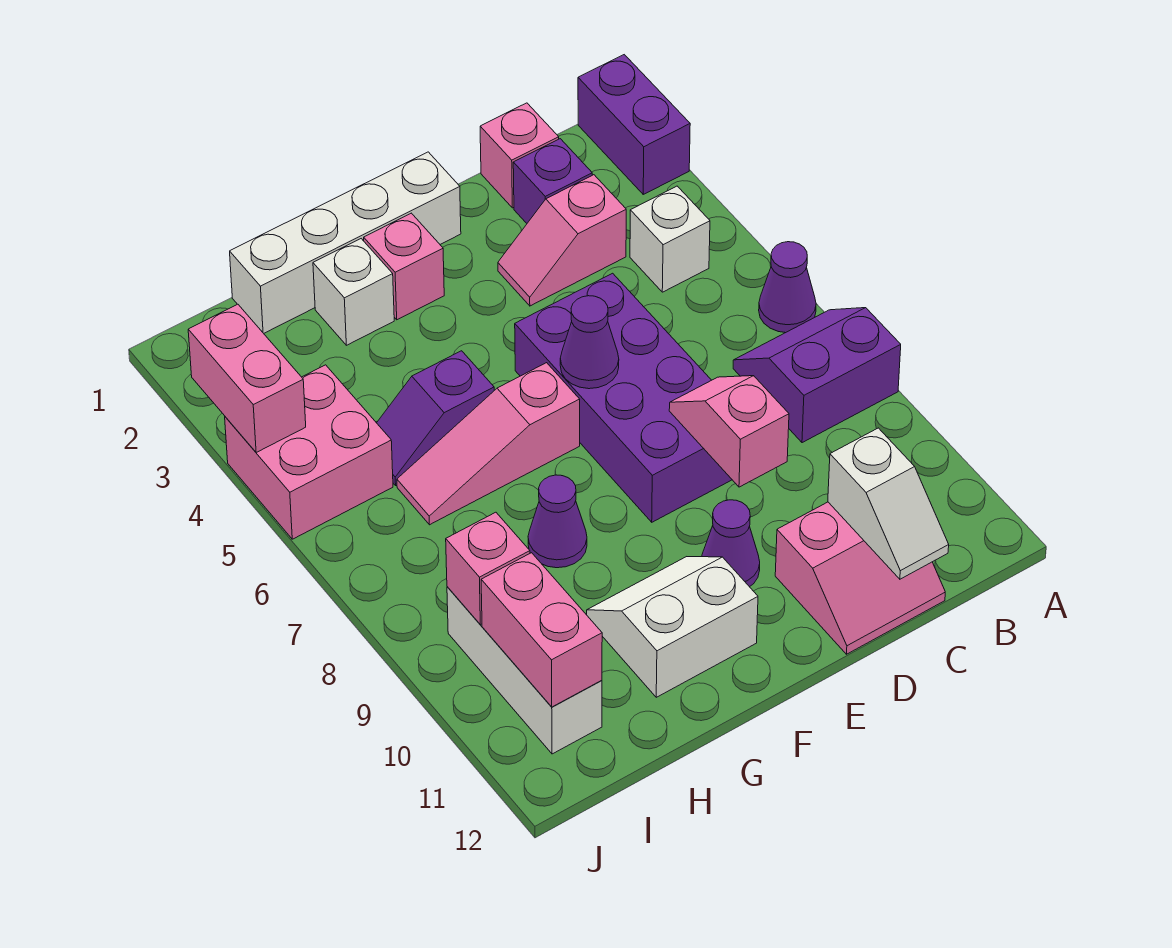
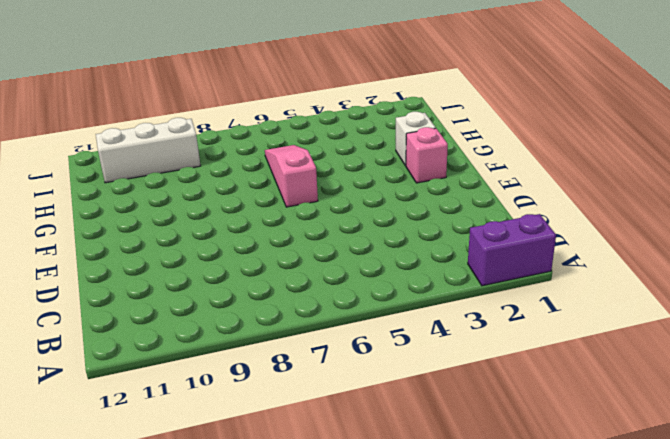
none -> purple 1x1 cone [759,242,816,333]
none -> purple 2x2 slope [733,308,901,443]
none -> white 1x1 brick [630,186,710,292]

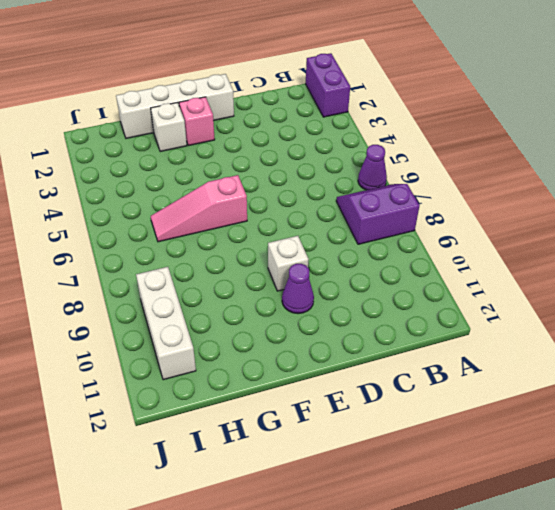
white 1x1 brick [268,236,309,291] -> white 1x1 brick moved to [630,186,710,292]
none -> pink 1x1 brick [480,103,559,208]
none -> purple 1x1 brick [513,139,592,223]
none -> pink 1x2 slope [498,175,626,306]

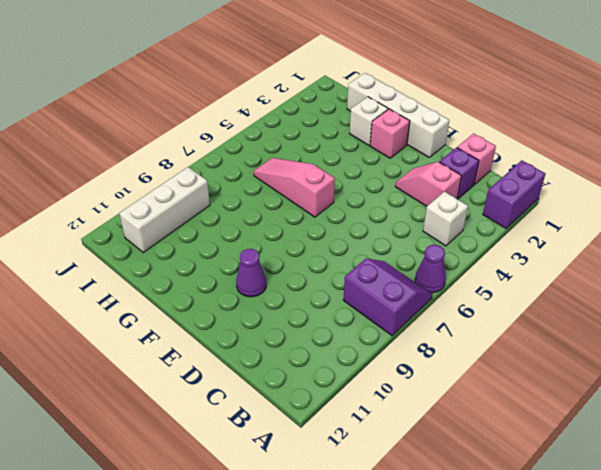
none -> pink 2x2 slope [775,502,945,654]
none -> purple 2x4 brick [515,273,732,522]
none -> white 2x2 slope [587,557,758,697]

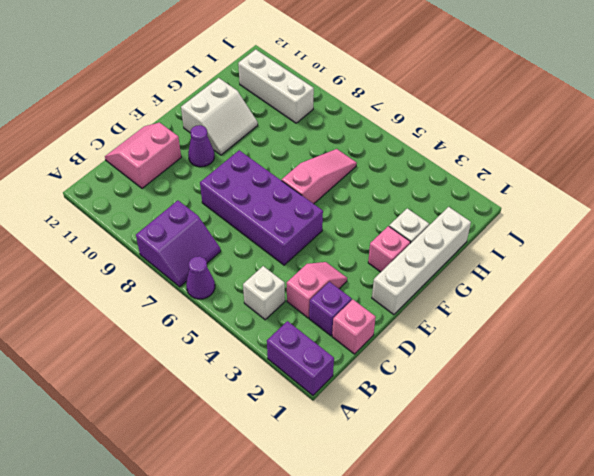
none -> purple 1x2 slope [377,351,494,485]
none -> purple 1x1 cone [528,475,587,568]
none -> pink 2x2 brick [225,365,393,539]

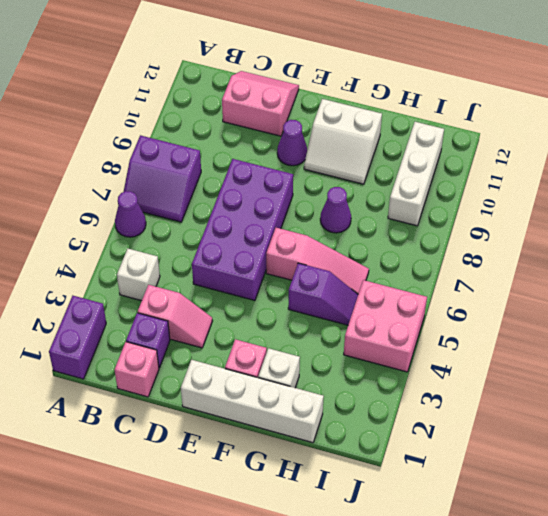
none -> white 1x2 slope [828,428,949,579]
none -> pink 1x2 slope [669,376,789,487]
none -> purple 1x1 cone [560,296,619,389]

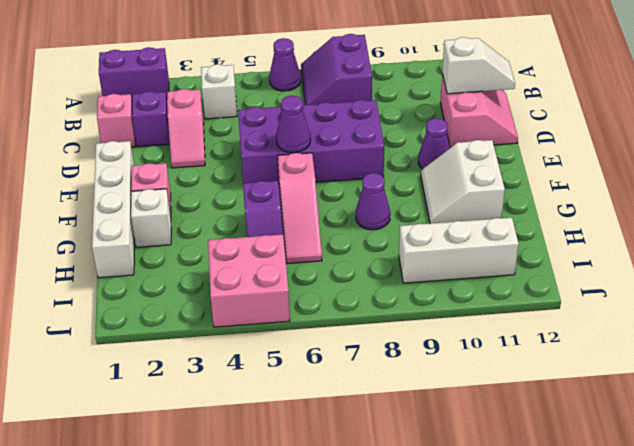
none -> pink 1x2 slope [669,376,789,487]
none -> pink 1x1 brick [446,512,530,625]
none -> pink 1x2 brick [481,553,602,707]

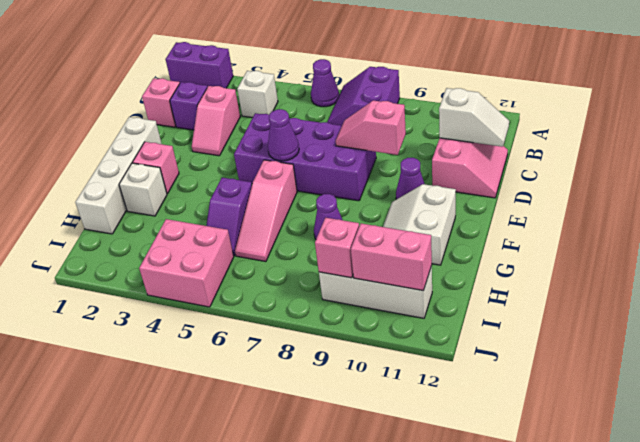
none -> pink 1x2 brick [188,304,306,452]

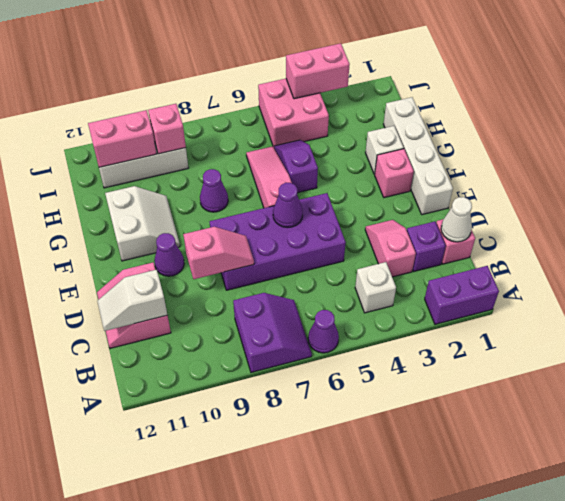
white 1x1 cone [441,197,472,242] -> none

